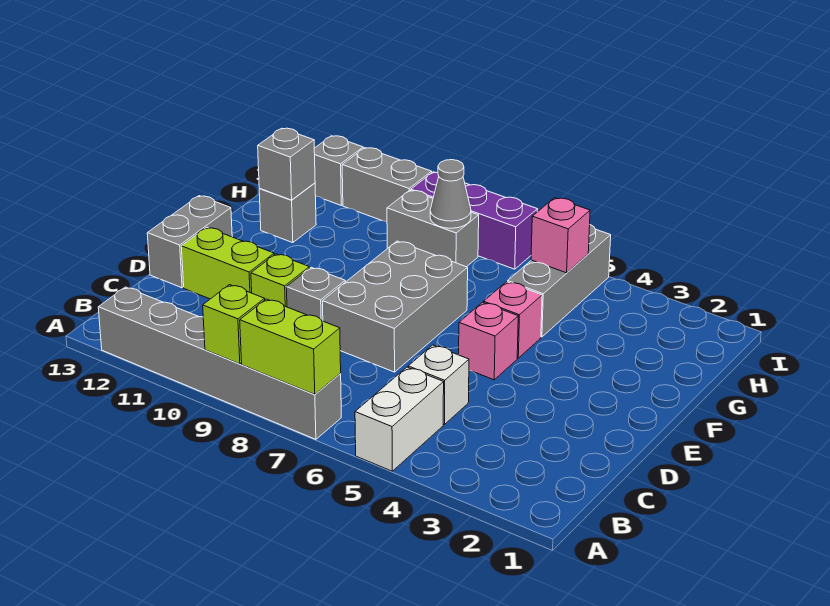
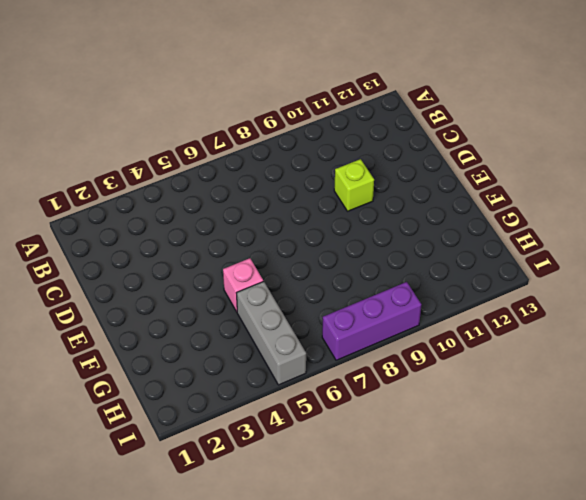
none -> white 1x2 brick [355,367,444,471]
none -> grey 1x6 brick [98,287,341,439]
none -> white 1x1 brick [408,345,469,425]

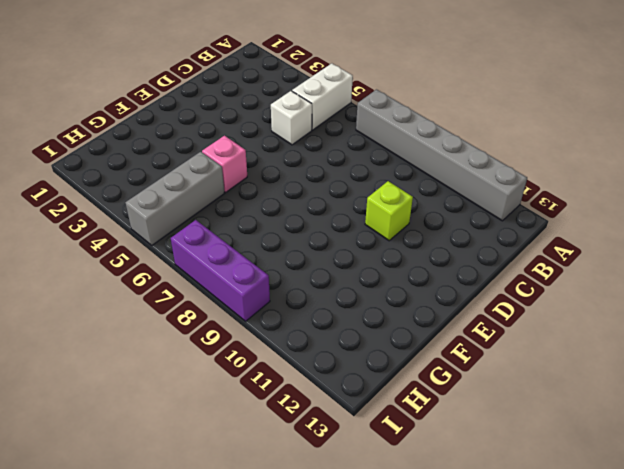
none -> grey 2x3 brick [322,241,468,372]
none -> grey 1x1 brick [286,267,345,321]
none -> lime 1x2 brick [181,227,274,299]

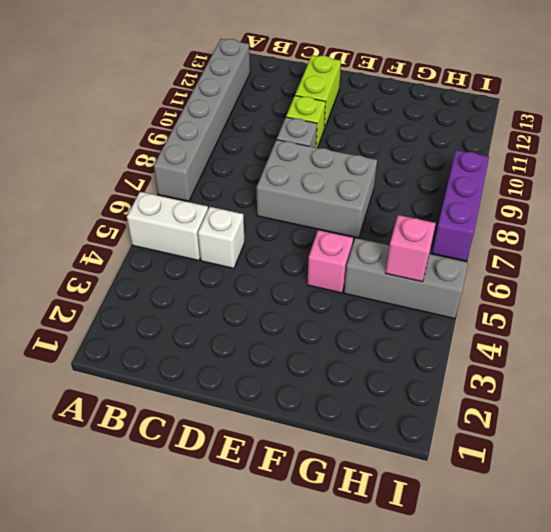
none -> grey 1x2 brick [147,196,232,288]
none -> pink 1x1 brick [459,302,518,380]
none -> grey 1x1 brick [259,183,316,243]

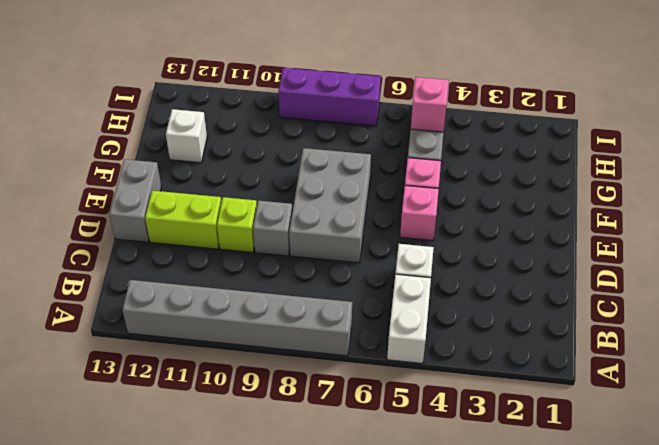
white 1x1 brick [166,109,207,163] -> grey 1x1 brick [259,183,316,243]
none -> grey 1x2 brick [387,190,479,267]
none -> grey 1x2 brick [342,148,432,222]
none -> grey 1x1 brick [314,136,363,205]

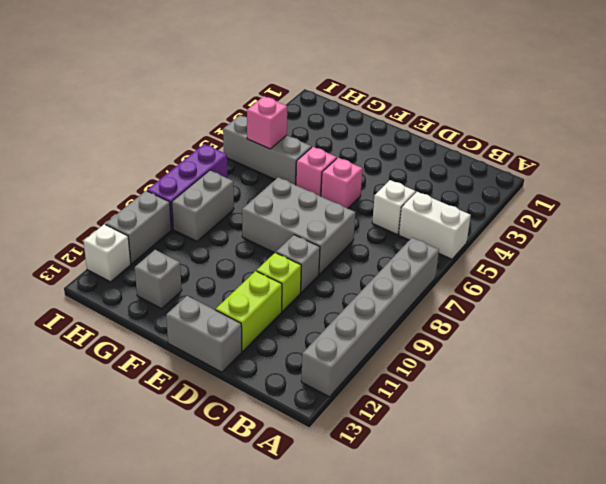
white 1x1 brick [83,224,131,282] -> grey 1x1 brick [314,136,363,205]
none -> lime 1x2 brick [240,299,341,395]
none -> lime 1x1 brick [203,285,265,364]
none -> grey 1x1 brick [258,128,315,200]

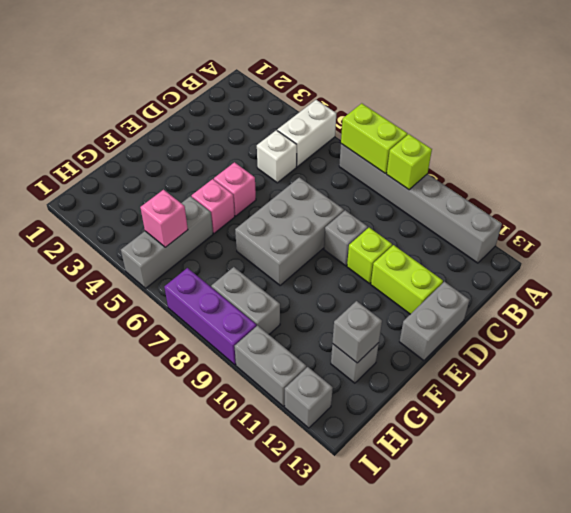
none -> grey 1x1 cone [430,160,471,228]

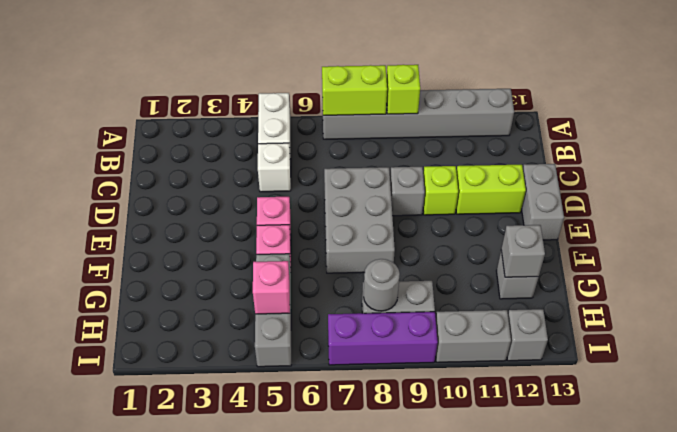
grey 1x1 round brick [364,259,400,311] -> grey 1x1 cone [430,160,471,228]

